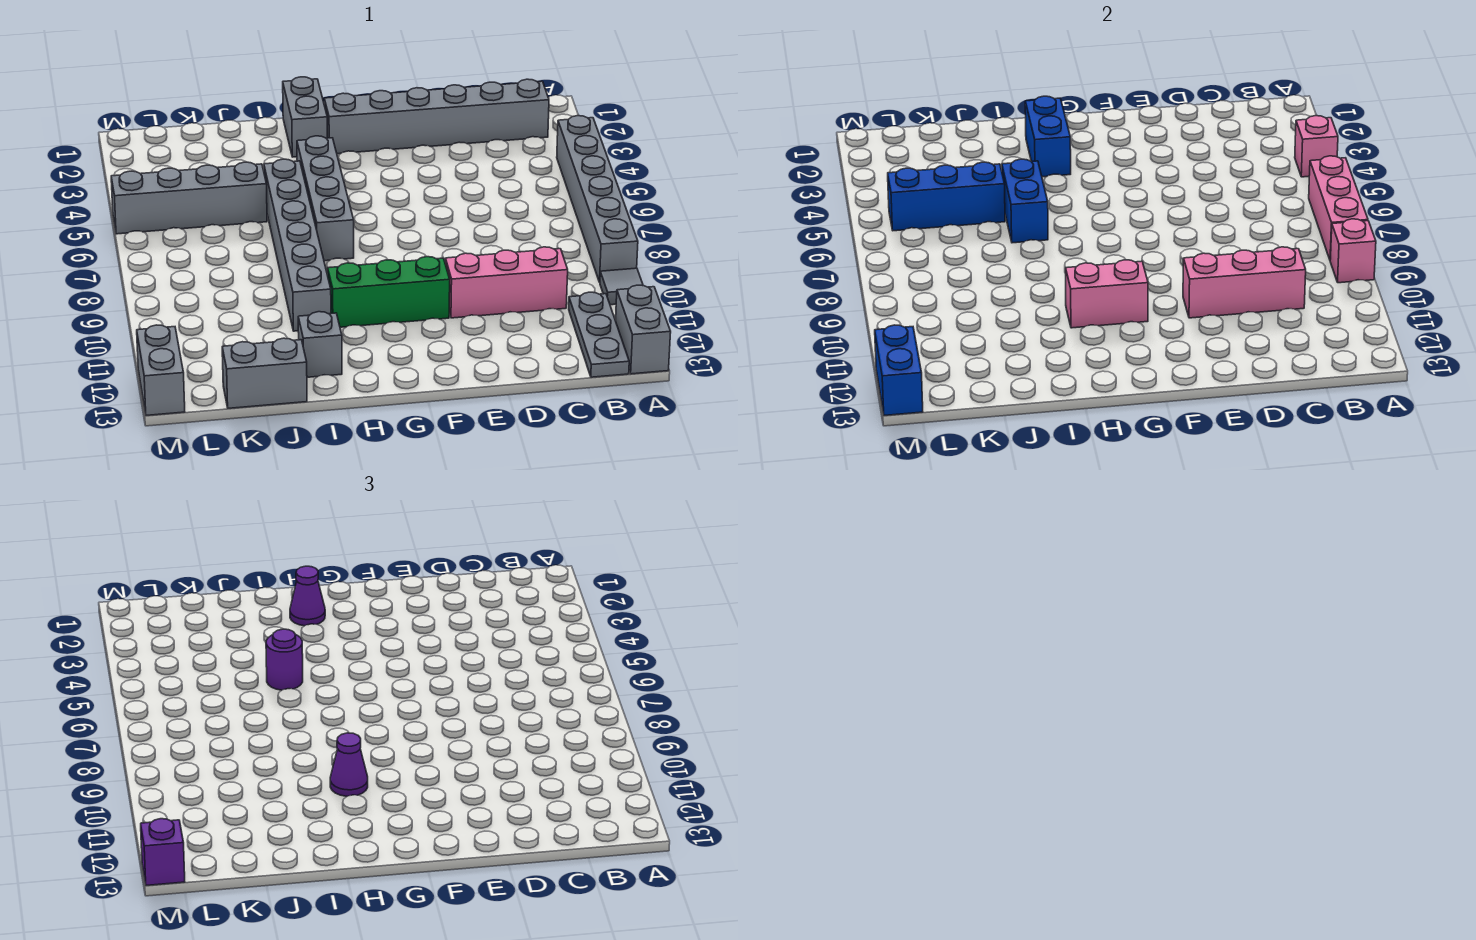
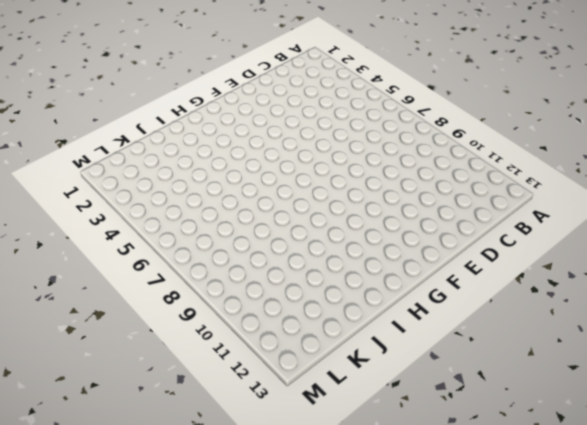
none -> grey 1x6 brick [557,116,638,282]
none -> grey 1x1 tile [600,268,643,305]
none -> grey 1x2 brick [616,285,671,374]

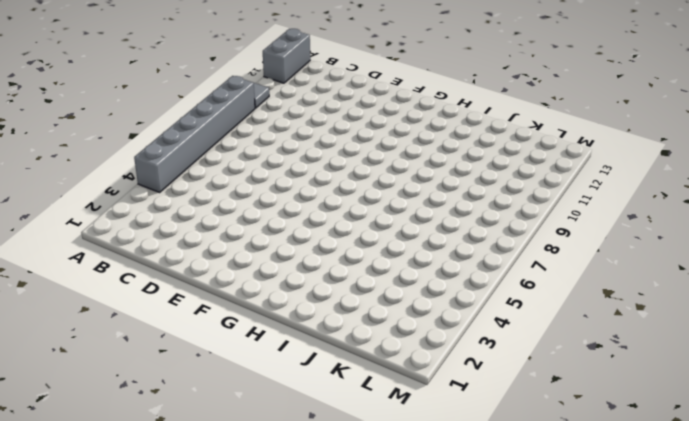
none -> grey 1x6 brick [324,79,549,154]
none -> grey 1x3 plate [569,292,629,377]
none -> pink 1x3 brick [445,247,568,318]

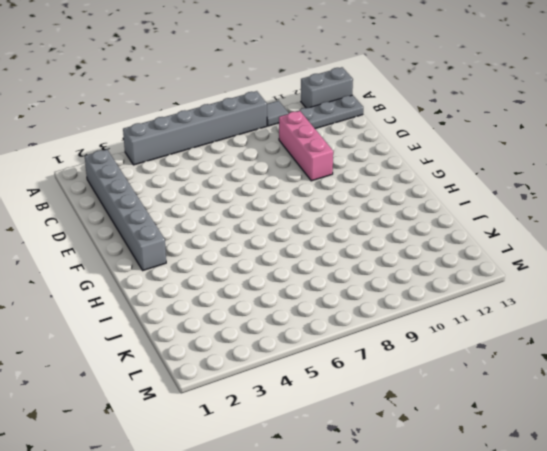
none -> green 1x3 brick [328,257,450,327]
none -> grey 1x2 brick [283,77,327,157]
none -> grey 1x4 brick [297,136,354,261]

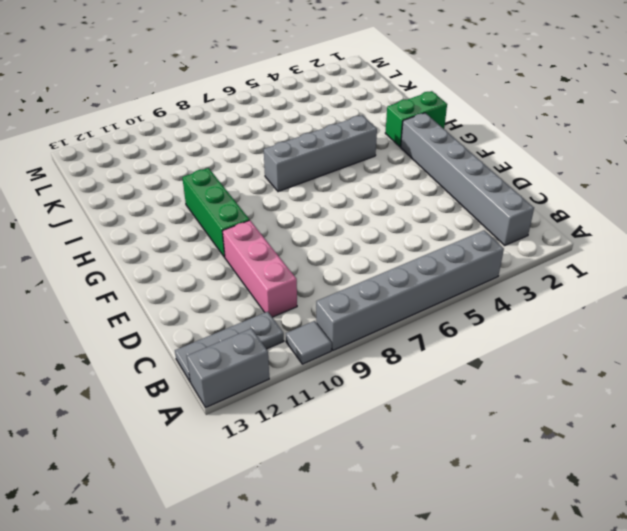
green 1x2 brick [385,91,447,147] -> grey 1x2 brick [283,77,327,157]
none -> grey 1x6 brick [264,159,331,331]
none -> grey 1x1 brick [298,312,342,377]
none -> grey 1x4 brick [111,162,267,234]

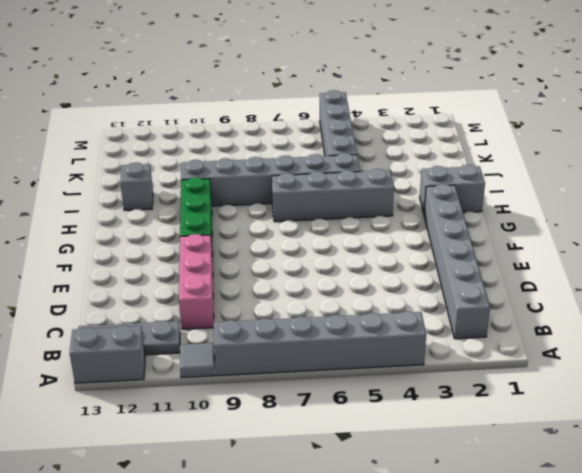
none -> grey 1x2 brick [222,338,307,408]
none -> grey 1x2 brick [137,325,185,415]
none -> pink 1x1 brick [1295,116,1338,177]

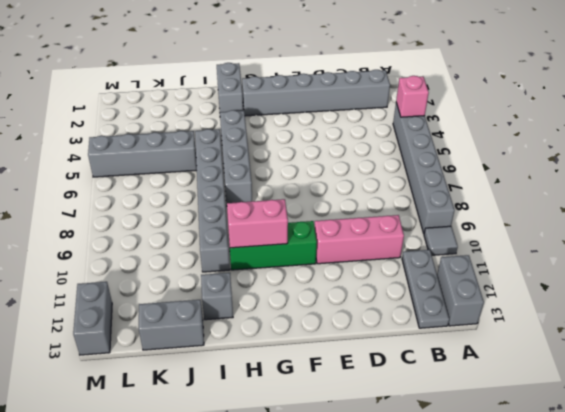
none -> pink 1x3 brick [1309,156,1368,259]
none -> pink 1x1 brick [1330,219,1376,283]
none -> pink 1x3 brick [1183,247,1306,318]

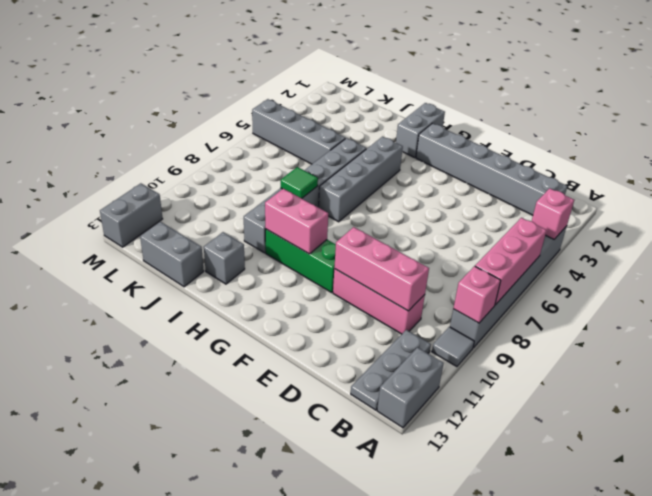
green 1x1 tile [281,167,318,198] -> none
none -> blue 1x2 brick [1025,96,1071,177]
none -> blue 1x2 brick [1002,159,1048,243]
none -> blue 1x3 brick [888,162,1005,231]

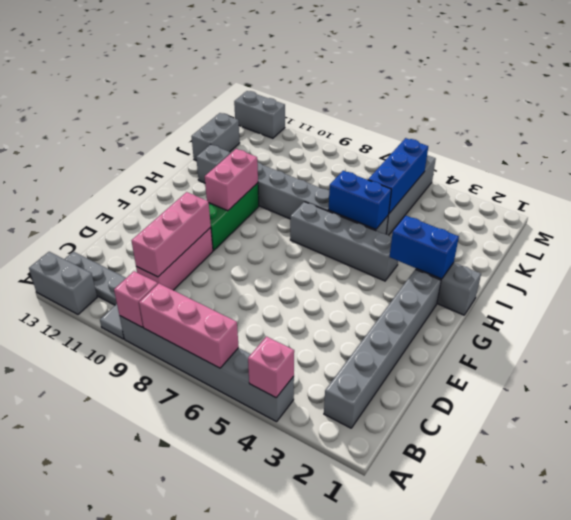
none -> blue 1x2 brick [875,325,923,415]
none -> purple 1x1 cone [290,566,325,626]
none -> purple 1x1 cone [330,733,368,796]

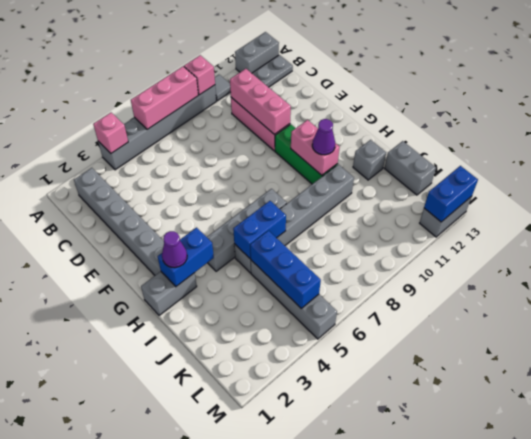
none -> purple 1x1 round brick [266,629,303,690]
none -> purple 1x1 brick [141,819,185,885]

